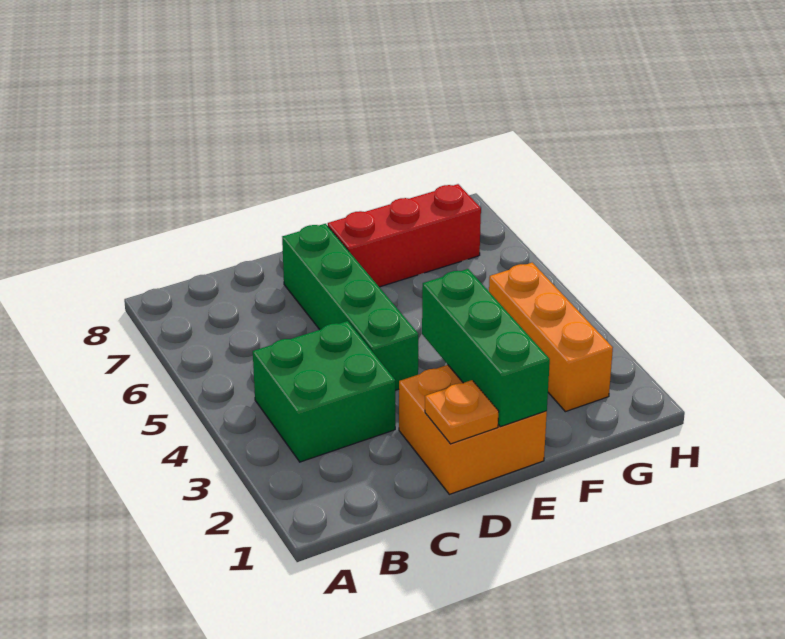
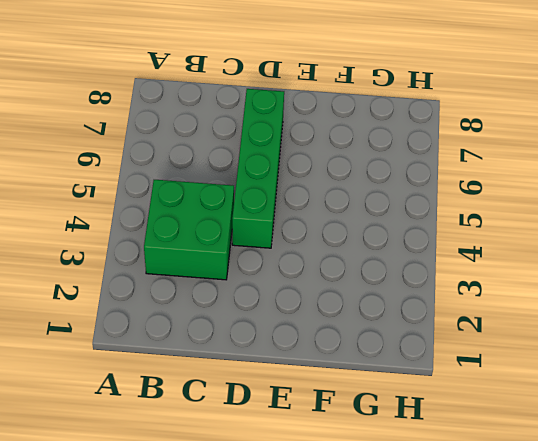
none -> orange 2x2 brick [399,365,547,494]
none -> red 1x3 brick [328,184,481,287]

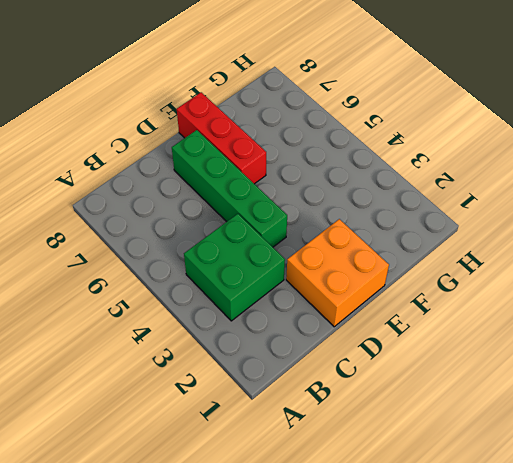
red 1x3 brick [177,92,266,184] -> red 1x3 brick turned to [328,184,481,287]
none -> orange 1x3 brick [489,263,613,412]
none -> orange 1x1 plate [425,380,499,444]

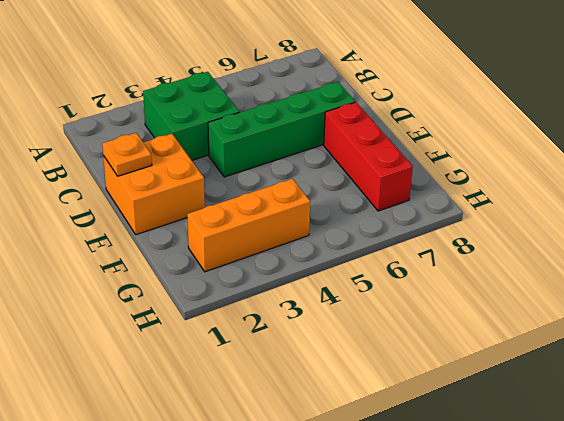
none -> green 1x3 brick [422,269,550,427]

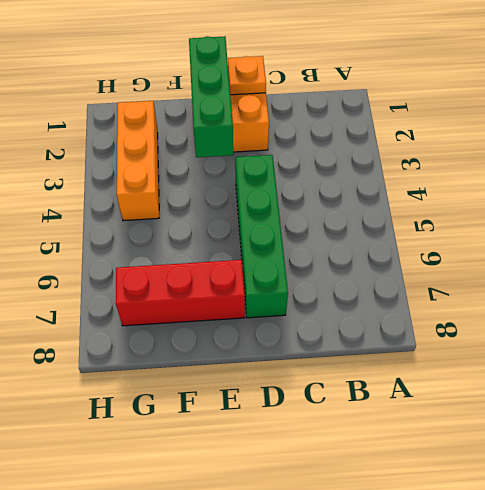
none -> green 2x2 brick [253,321,395,462]

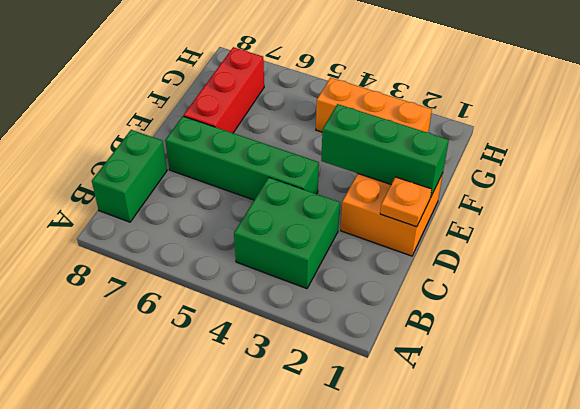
green 1x2 brick [92,130,167,222] -> none

